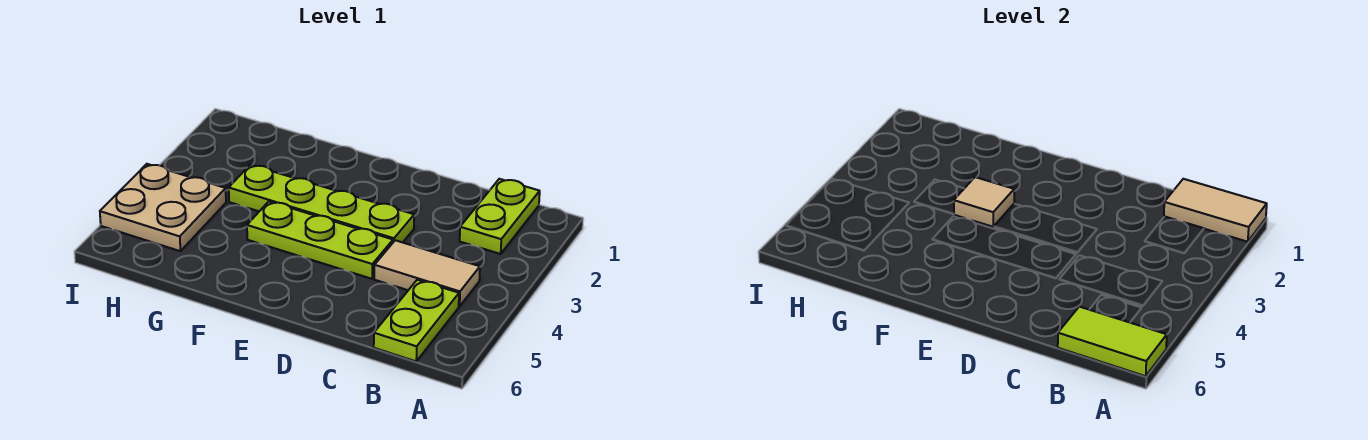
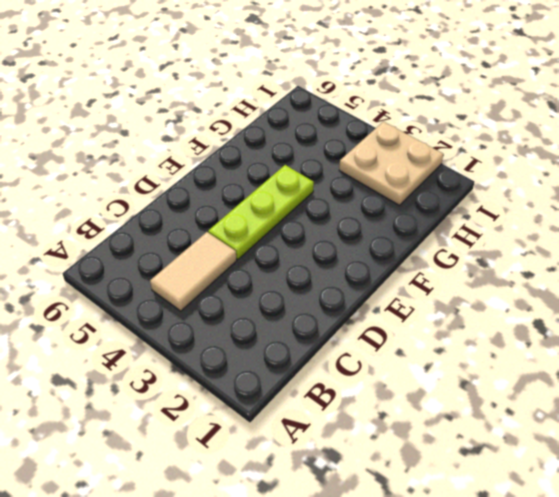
tan 2x2 plate [339,122,443,205] -> tan 2x2 plate moved to [100,164,226,251]
none -> lime 1x2 plate [460,179,540,254]
none -> lime 1x2 plate [374,280,459,361]

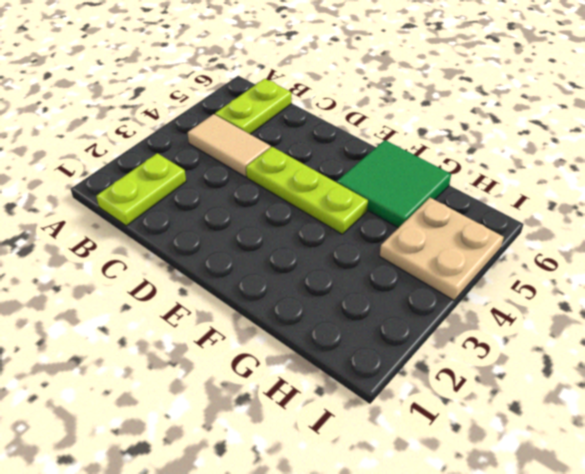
green 2x2 tile [337,140,451,228] -> none
none -> lime 1x4 plate [229,165,414,242]
none -> tan 1x2 tile [1164,179,1267,242]

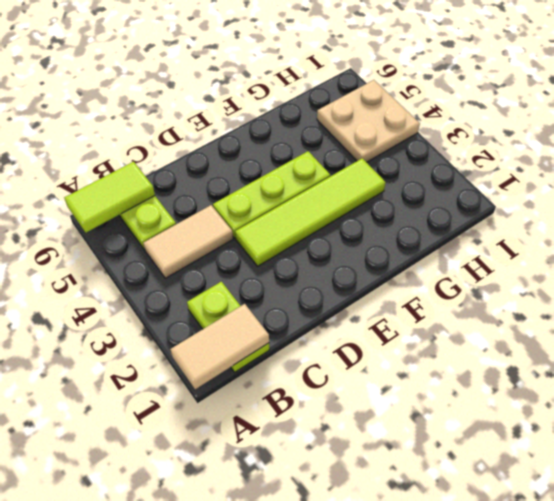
lime 1x4 tile [235,158,386,266] -> lime 1x4 plate [229,165,414,242]
none -> tan 1x1 tile [954,177,1014,227]

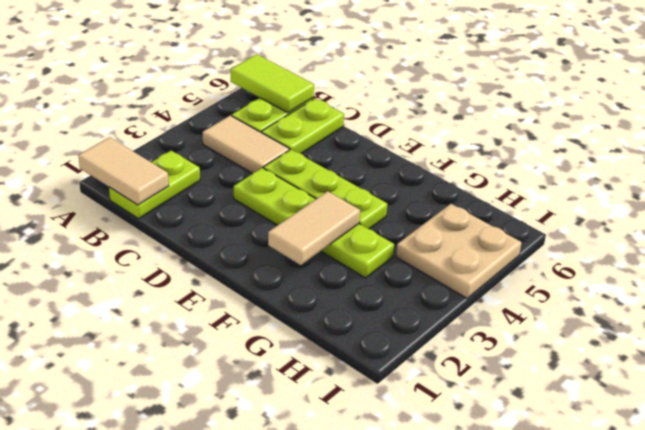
lime 1x2 plate [262,99,344,154] -> none
tan 1x2 tile [268,191,360,265] -> tan 1x1 tile [954,177,1014,227]

